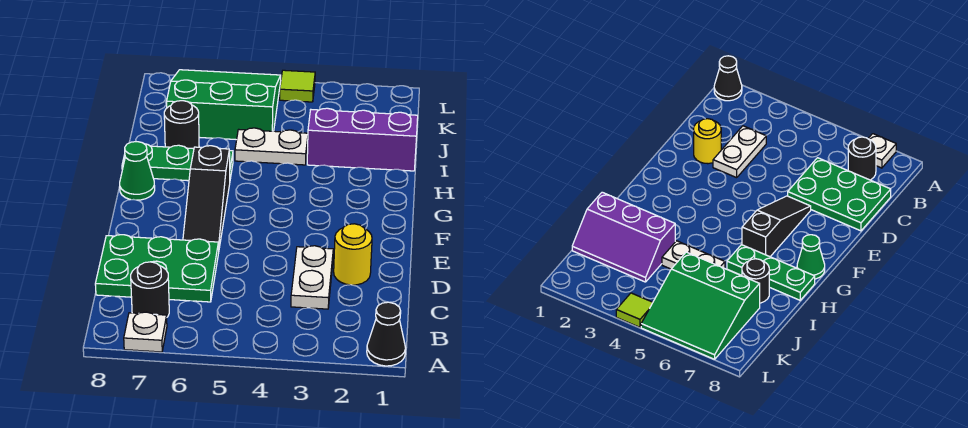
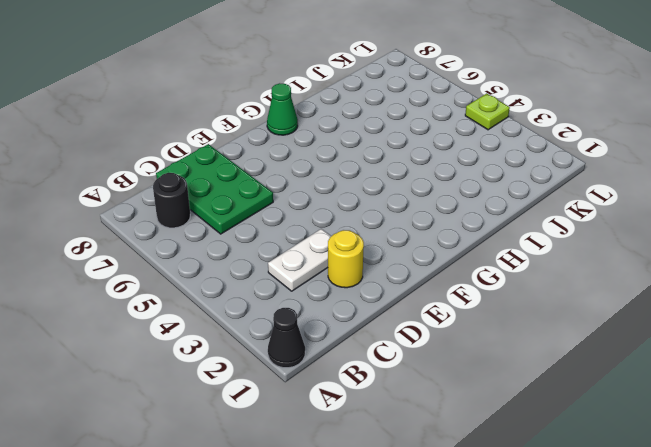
lime 1x1 plate [465,93,510,130] -> lime 1x1 tile [280,70,315,102]
none -> white 1x1 plate [124,312,167,352]
none -> black 1x3 slope [183,146,230,249]
none -> green 1x3 plate [122,144,233,181]

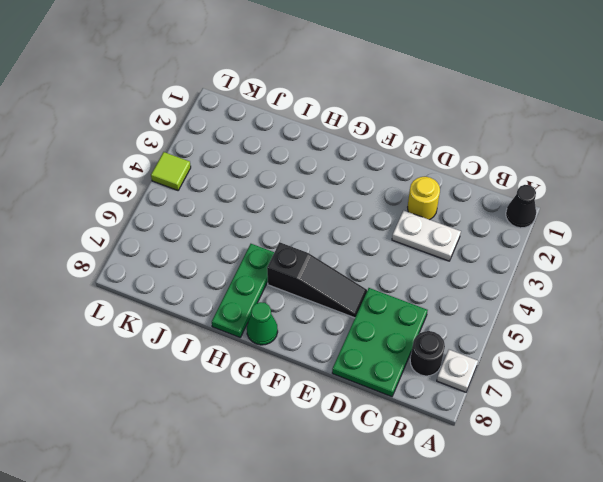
none -> purple 2x3 slope [307,108,418,171]
none -> white 1x2 plate [235,128,308,165]
none -> black 1x1 round brick [164,101,199,149]

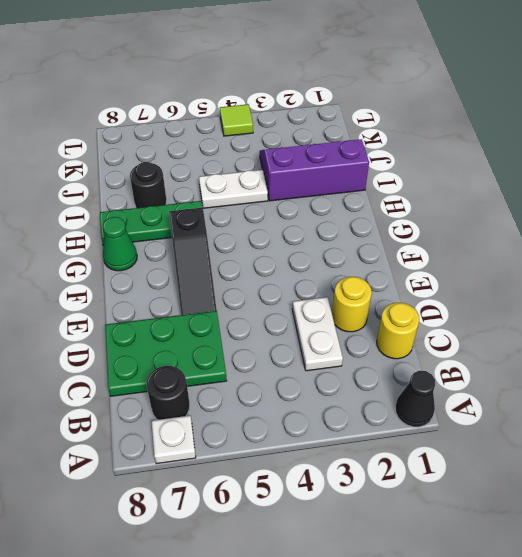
yellow 1x1 round brick [377,303,419,359] -> none
none -> green 3x3 slope [167,70,281,140]

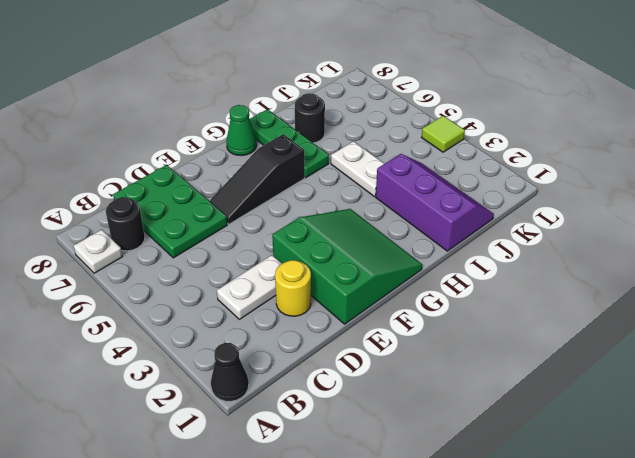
green 3x3 slope [272,209,422,324] -> green 3x3 slope moved to [167,70,281,140]

